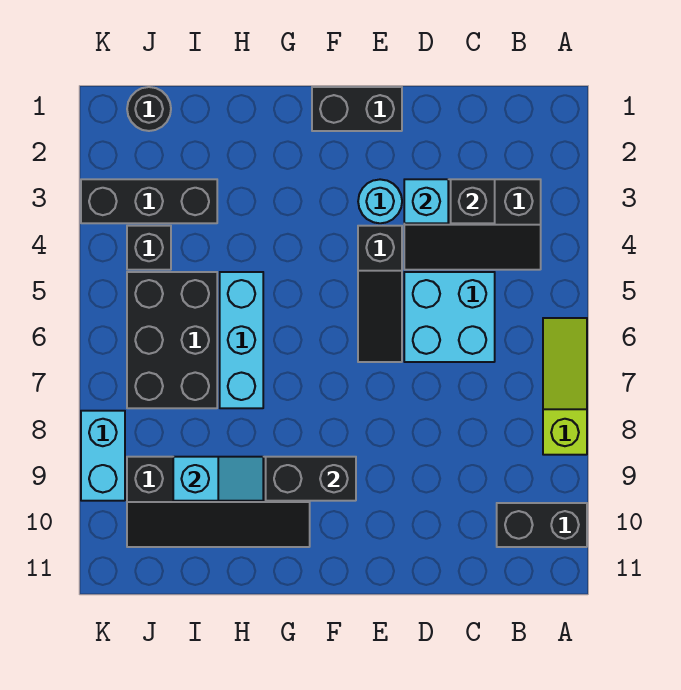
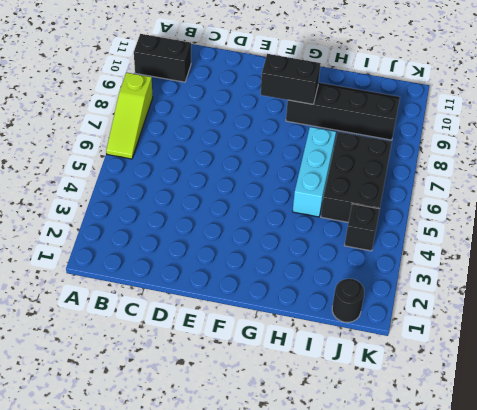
none -> black 2x3 slope [404,179,541,270]
none -> cyan 2x2 brick [404,272,495,362]
none -> black 1x2 brick [312,87,402,131]

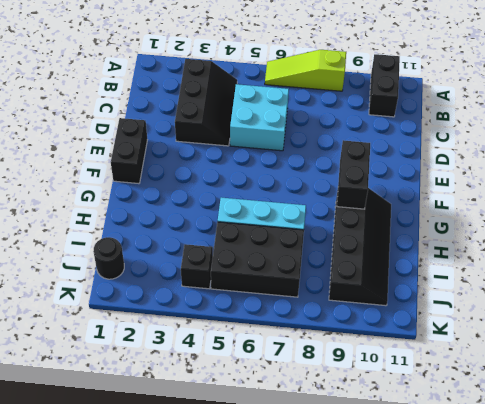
none -> cyan 1x1 round brick [358,179,402,223]
none -> black 1x3 slope [358,226,402,362]
none -> black 1x3 brick [81,179,217,223]

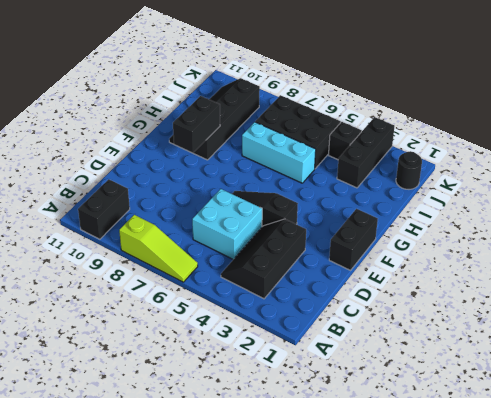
none -> cyan 1x1 round brick [358,179,402,223]
none -> cyan 1x2 brick [81,411,125,501]
none -> black 1x1 brick [451,179,495,223]

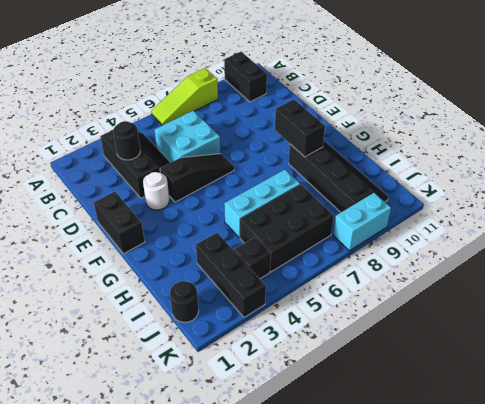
black 1x1 round brick [113,121,140,160] -> black 1x1 brick [451,179,495,223]
white 1x1 round brick [143,172,169,210] -> cyan 1x1 round brick [358,179,402,223]
none -> cyan 1x1 brick [404,179,448,223]
none -> cyan 1x2 slope [173,457,263,501]

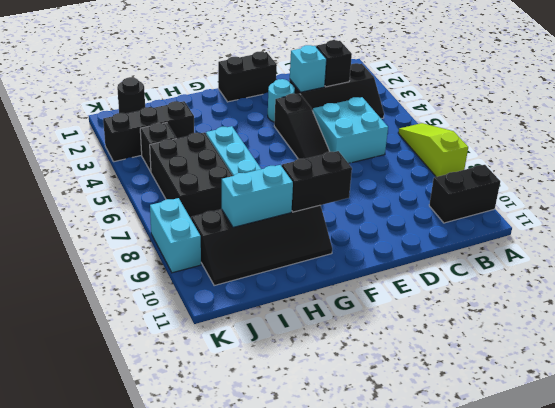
cyan 1x2 brick [222,165,293,227] -> cyan 1x2 slope [173,457,263,501]

